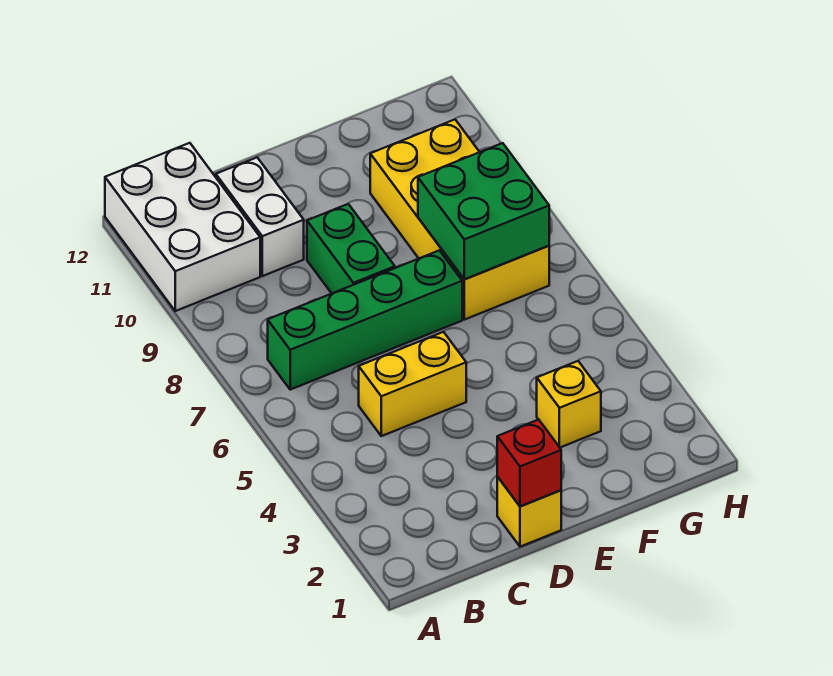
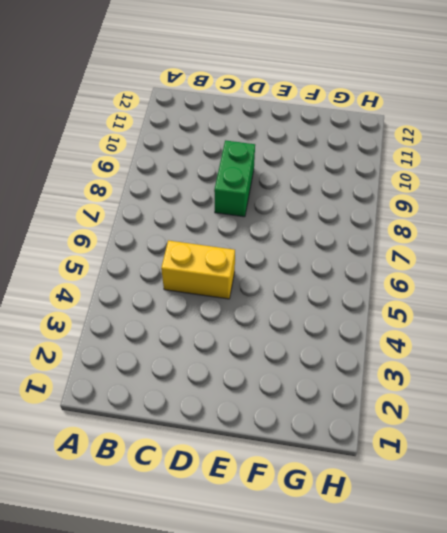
none -> white 2x3 brick [105,143,260,311]
none -> green 1x4 brick [268,250,462,390]

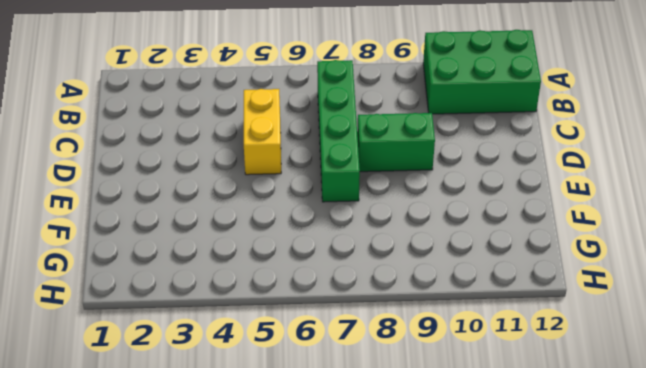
green 2x3 brick [423,30,541,114] -> white 2x3 brick [105,143,260,311]
none -> white 1x2 brick [216,158,304,276]
none -> yellow 1x1 brick [497,477,561,547]

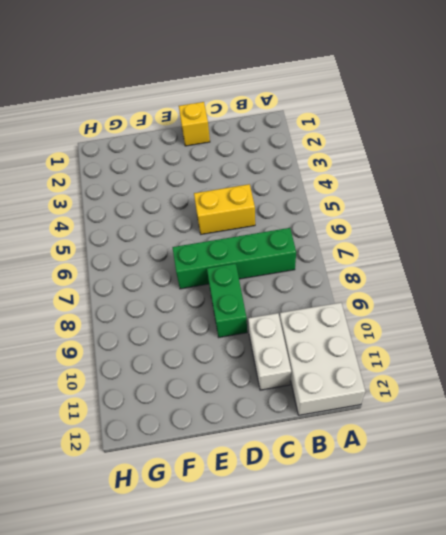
none -> yellow 1x1 brick [537,361,601,447]
none -> yellow 2x4 brick [370,119,549,320]

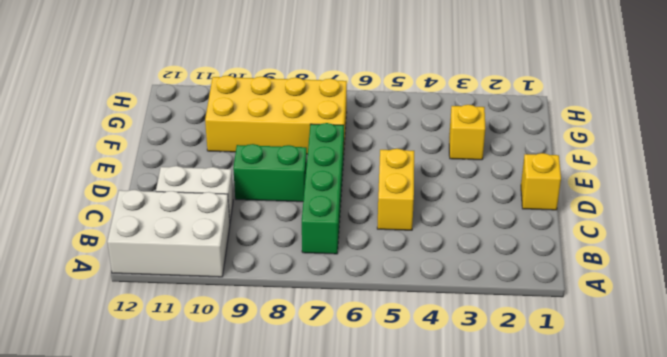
none -> red 1x1 brick [497,420,561,506]
none -> green 2x2 brick [418,143,549,279]

